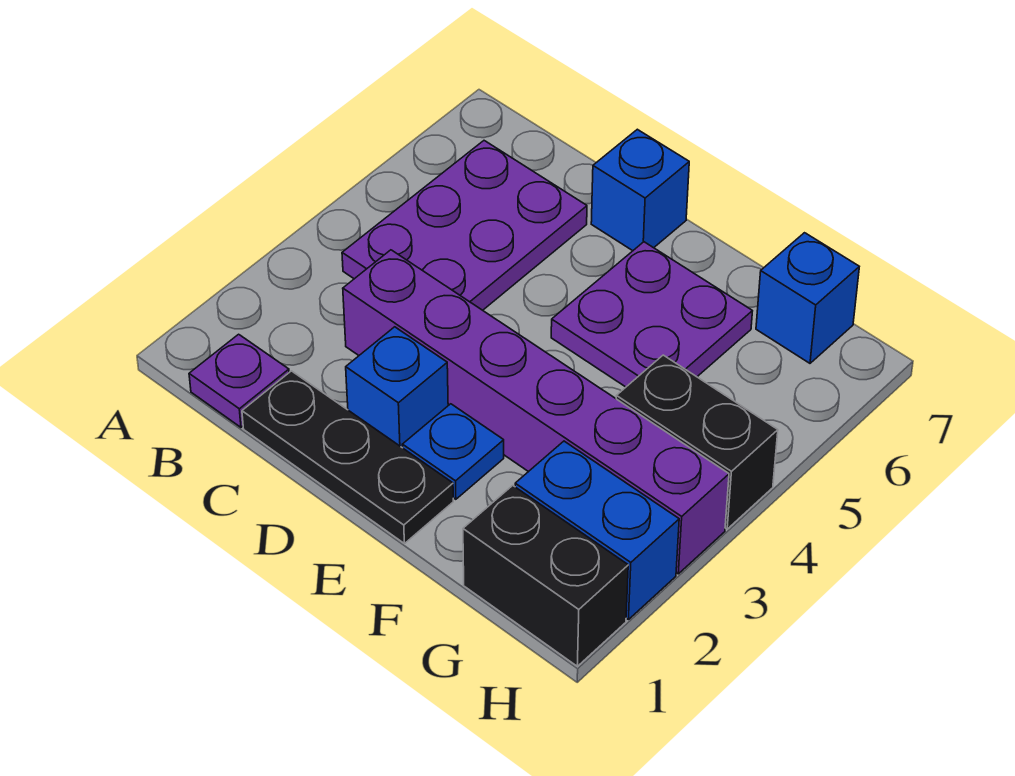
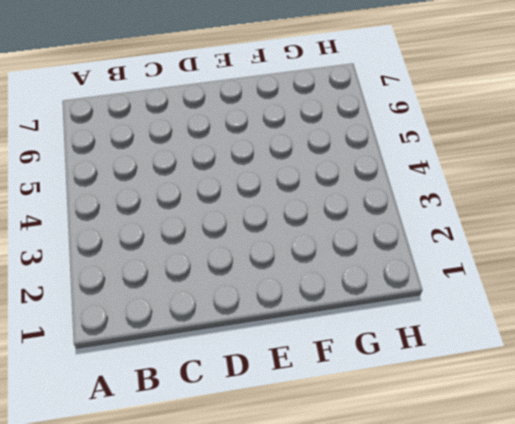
none -> purple 1x1 plate [189,334,289,427]
none -> purple 2x3 plate [342,141,587,310]
none -> black 1x3 plate [242,371,453,544]

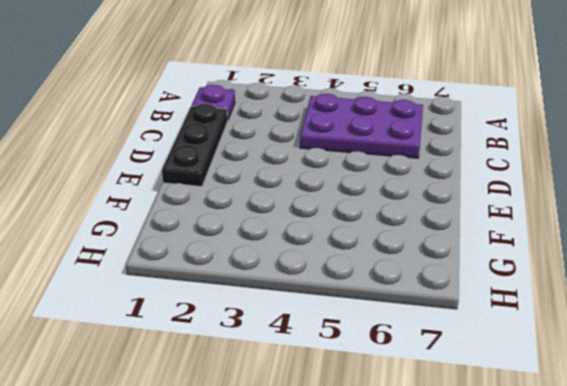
none -> purple 1x6 brick [343,250,729,574]
none -> blue 1x1 brick [346,327,448,448]
none -> blue 1x1 brick [591,129,689,251]

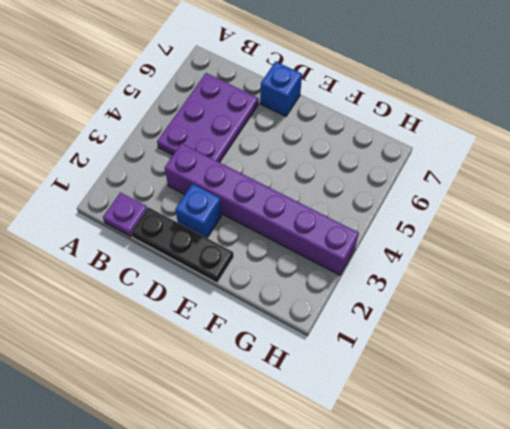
none -> blue 1x1 plate [402,404,504,499]
none -> purple 2x2 plate [551,242,752,387]
none -> black 1x2 brick [463,486,628,666]

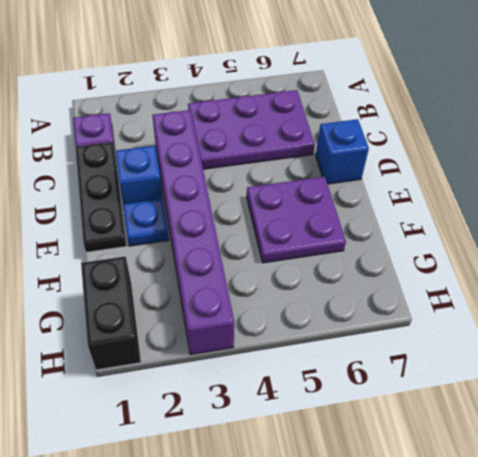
none -> blue 1x2 brick [515,441,679,620]
none -> black 1x2 brick [616,355,778,529]
none -> blue 1x1 brick [756,233,859,363]

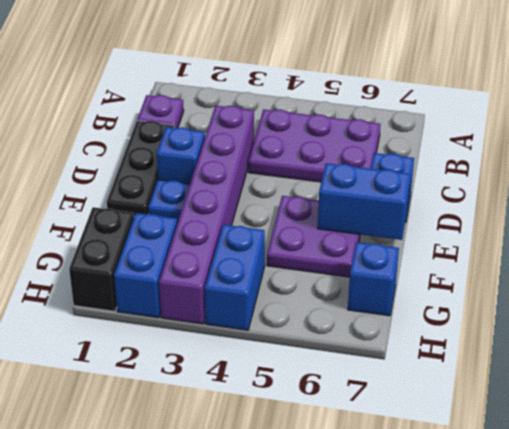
blue 1x2 brick [318,163,411,240] -> none
blue 1x2 brick [205,225,265,330] -> black 1x2 brick [616,355,778,529]

